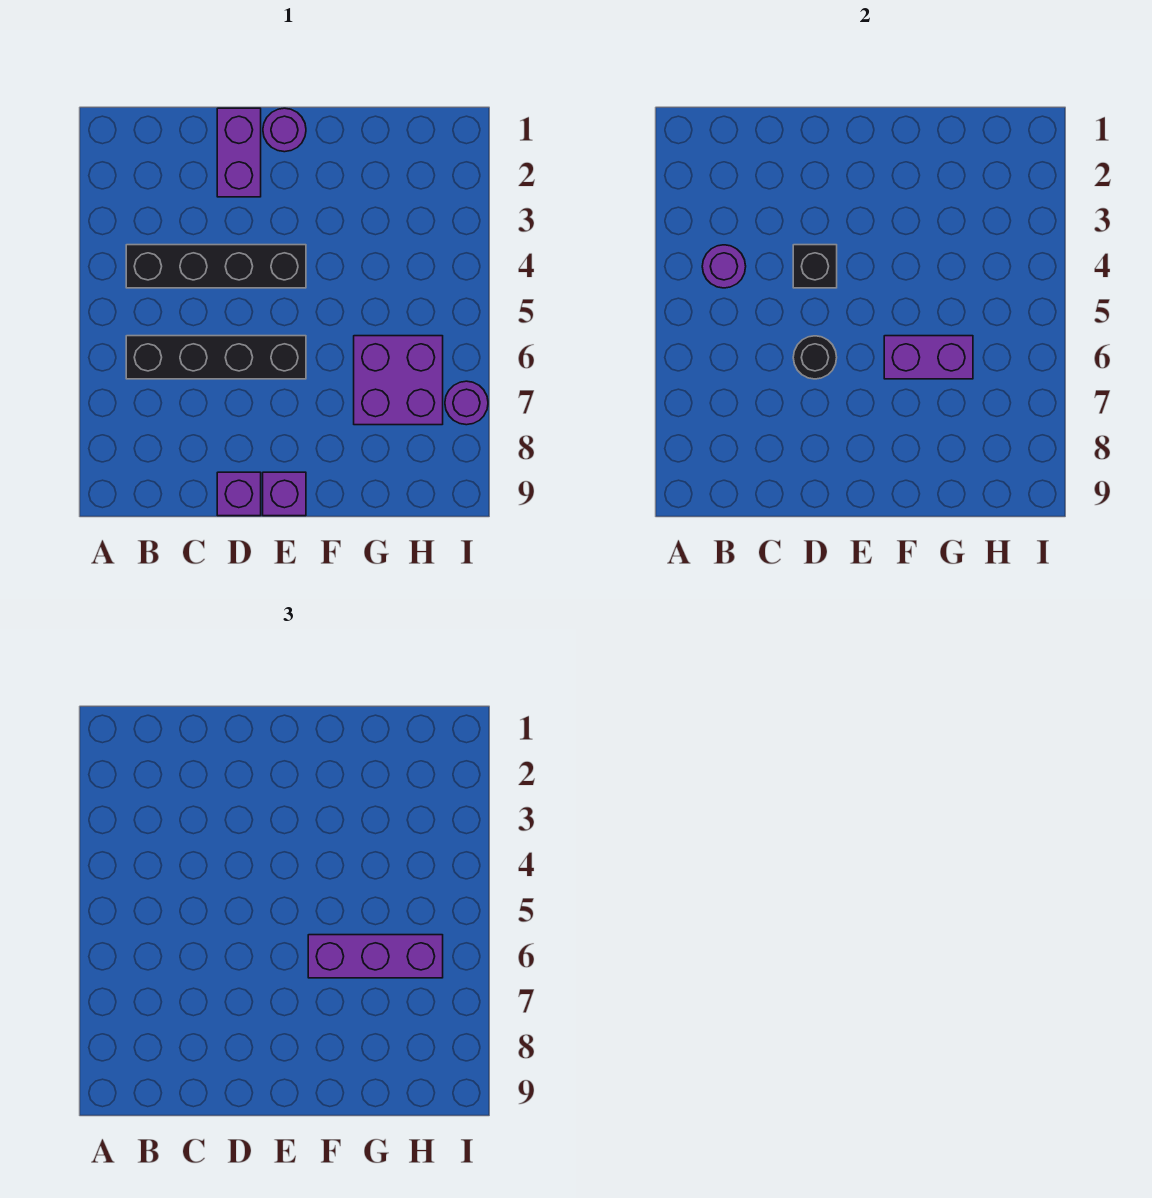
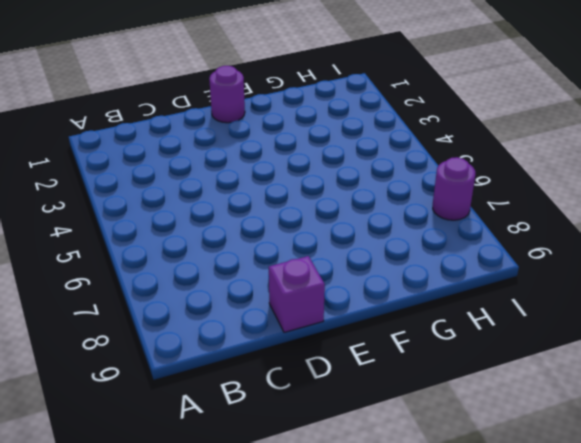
none -> black 1x4 brick [126,245,306,288]
none -> black 1x4 brick [126,336,306,379]
none -> purple 1x2 brick [217,108,261,197]

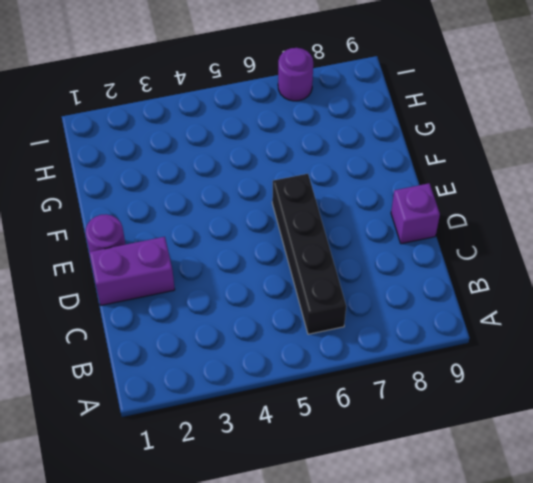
none -> black 1x4 brick [126,245,306,288]
none -> purple 1x1 brick [263,472,306,516]
none -> purple 2x2 brick [354,336,443,425]

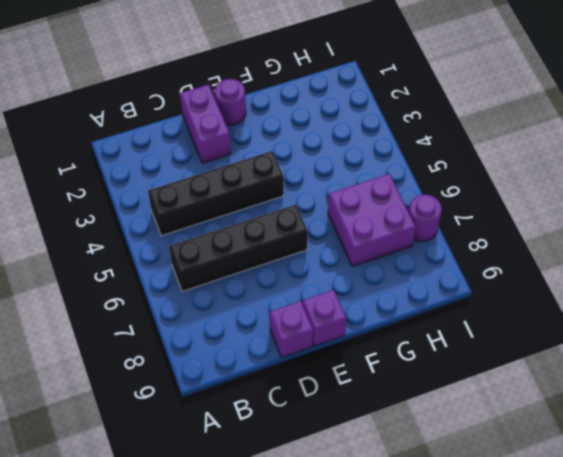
none -> purple 1x1 round brick [702,245,746,288]
none -> black 1x1 brick [793,245,837,288]
none -> black 1x1 round brick [793,336,837,379]

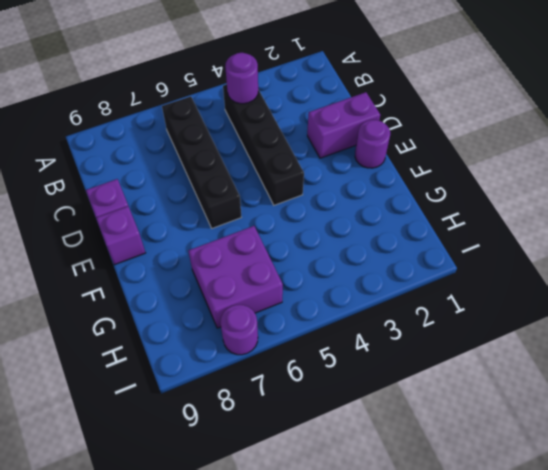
none -> black 1x1 brick [793,245,837,288]
none -> black 1x1 round brick [793,336,837,379]
none -> purple 1x2 brick [884,336,973,379]

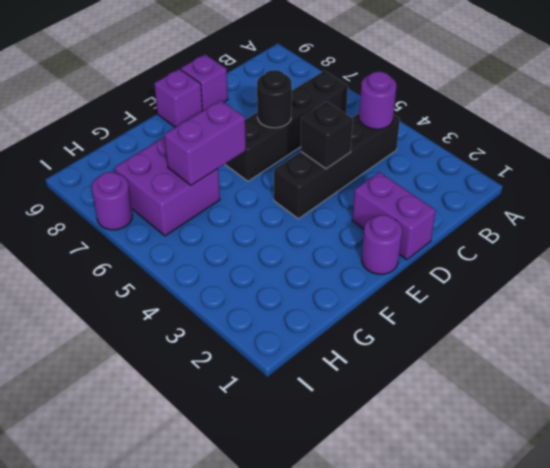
none -> purple 1x3 brick [308,935,443,978]

